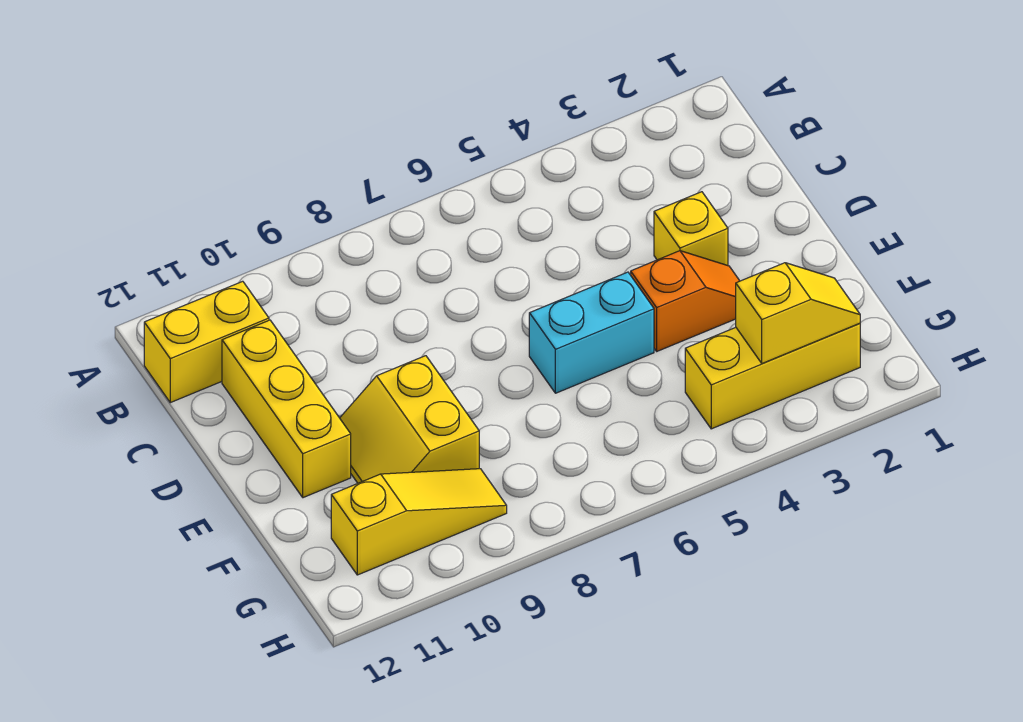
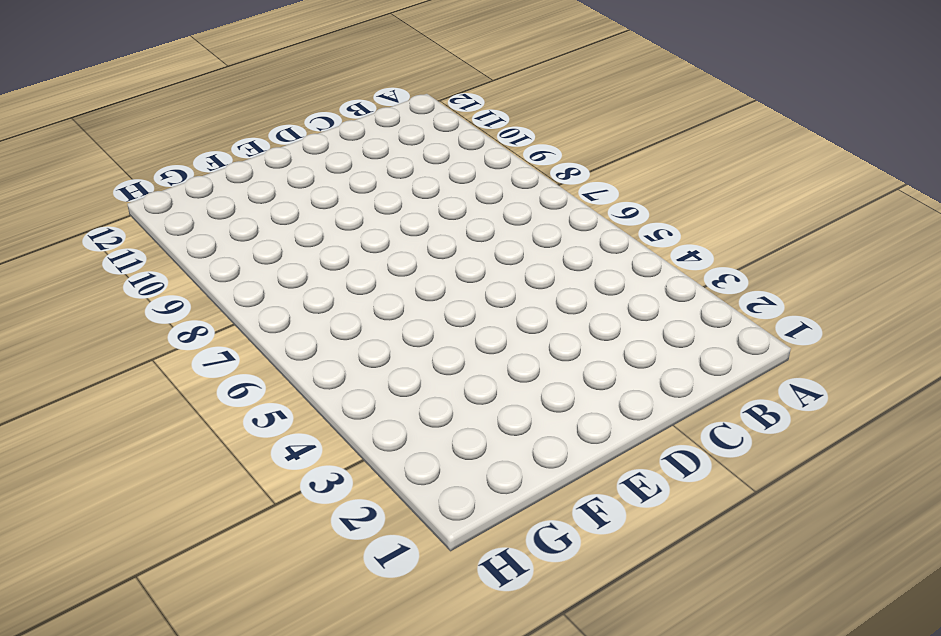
none -> yellow 1x2 brick [144,281,269,403]
none -> yellow 1x3 brick [222,320,351,498]

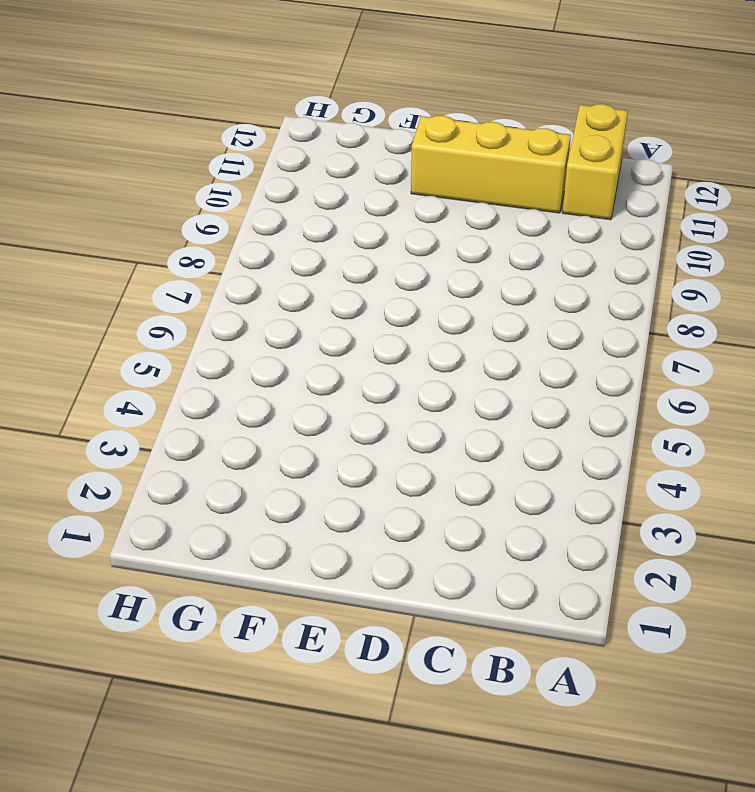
none -> yellow 1x1 brick [654,192,728,266]
none -> orange 1x2 slope [631,251,739,351]

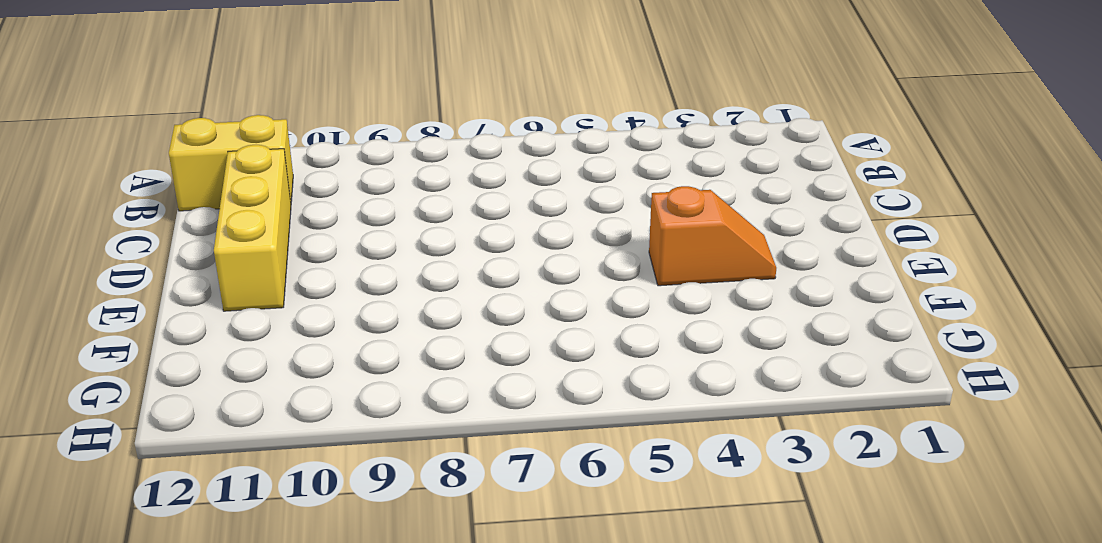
none -> yellow 1x1 brick [654,192,728,266]
none -> cyan 1x2 brick [529,272,654,393]

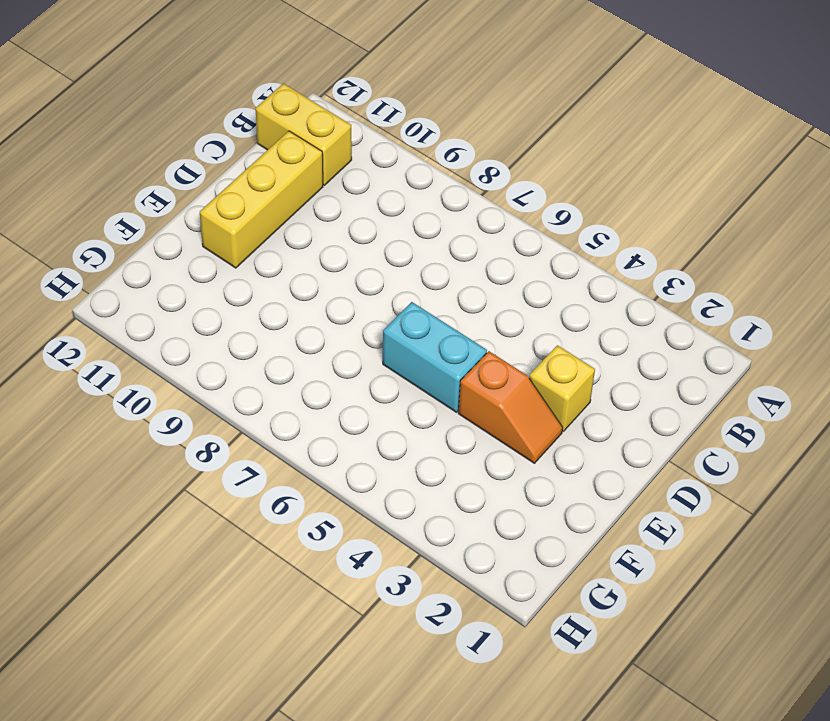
none -> yellow 2x2 slope [340,356,479,483]
none -> yellow 1x3 brick [685,324,860,429]

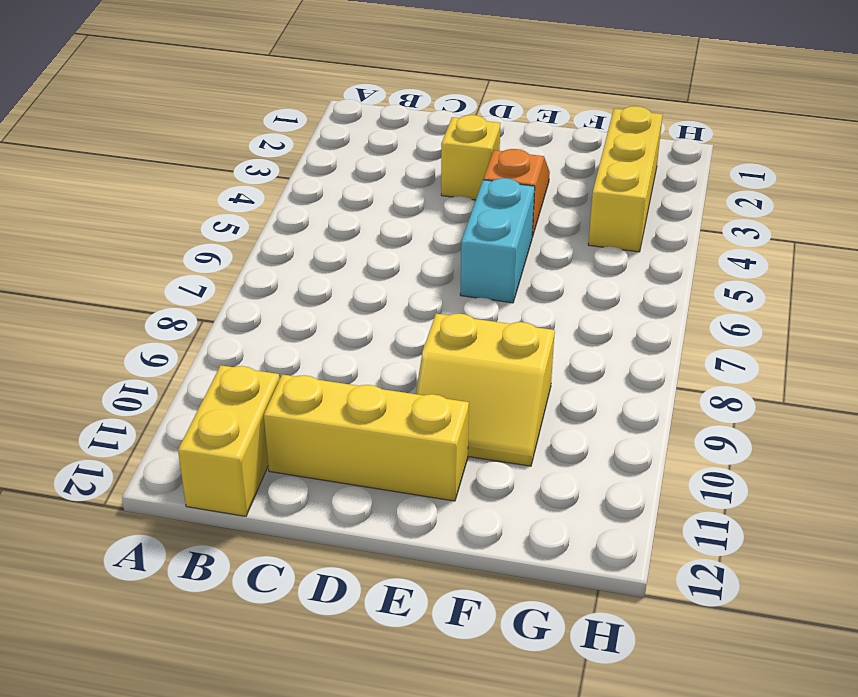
none -> yellow 1x3 slope [331,469,507,575]
none -> yellow 1x2 slope [736,263,860,363]

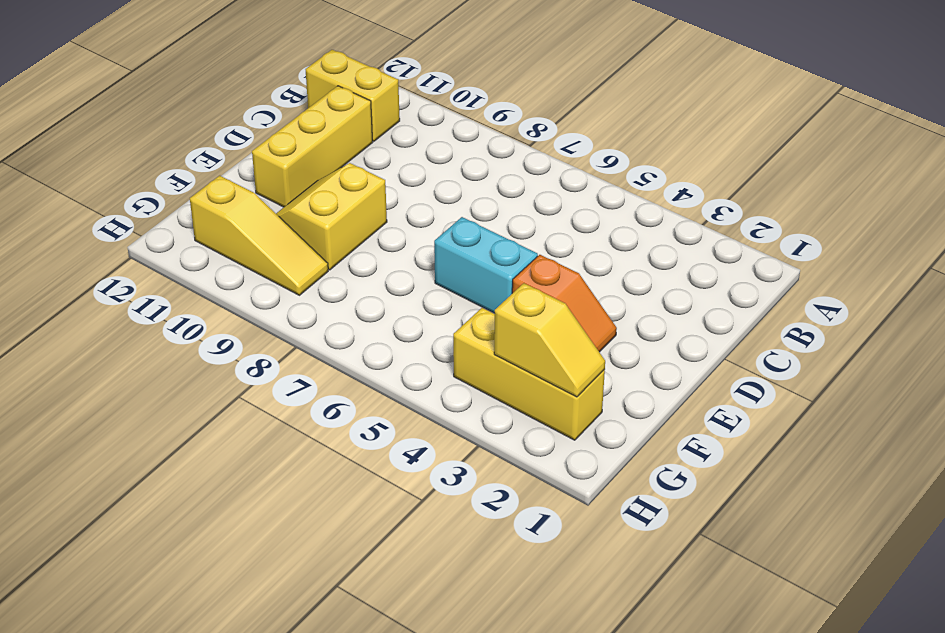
none -> yellow 1x1 brick [654,192,728,266]

